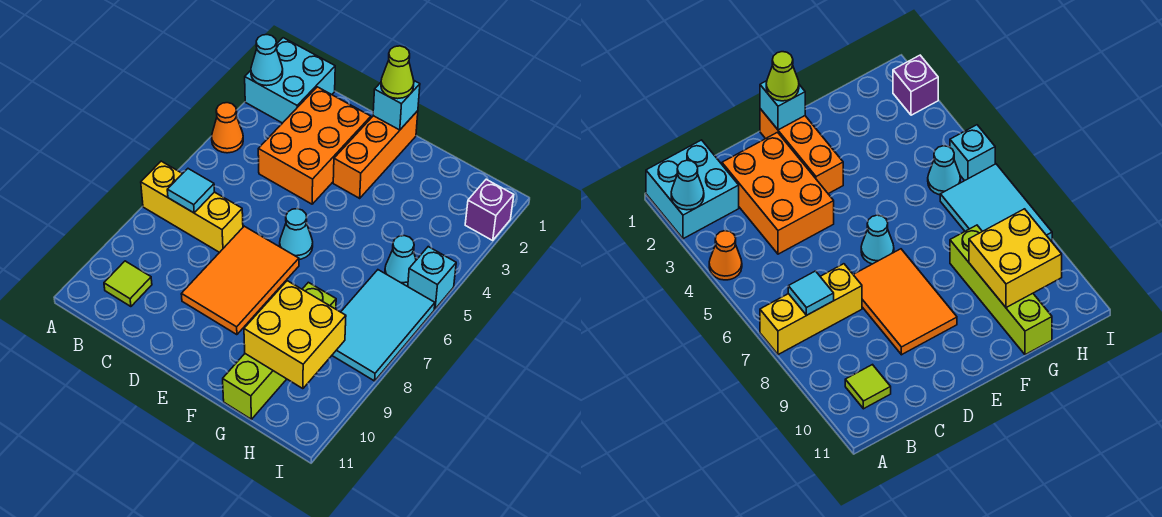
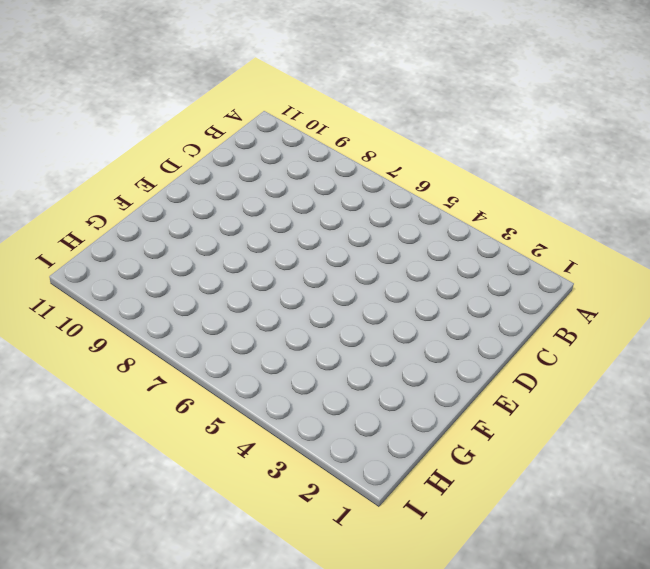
none -> cyan 2x2 brick [245,38,335,123]
none -> orange 1x1 cone [212,103,243,153]
none -> yellow 1x3 brick [141,161,243,252]

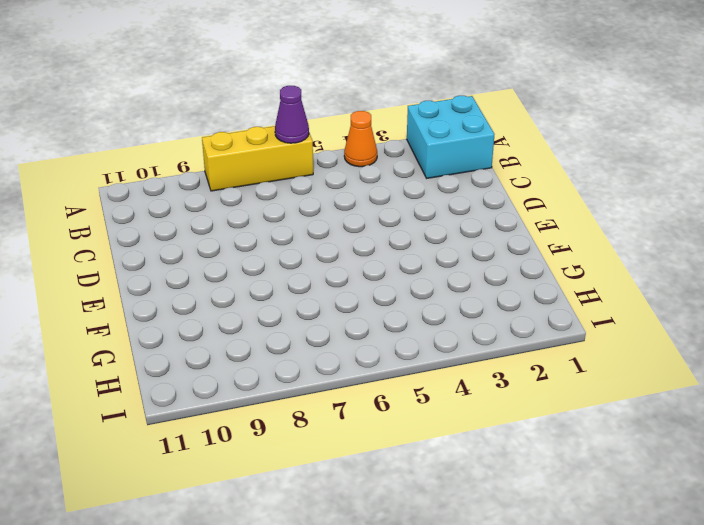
yellow 1x3 brick [202,126,313,191] -> yellow 1x3 brick turned to [141,161,243,252]
purple 1x1 cone [275,86,309,143] -> none
none -> lime 1x1 tile [104,261,152,307]
none -> orange 2x3 brick [258,87,371,204]
none -> orange 2x3 tile [181,226,299,335]

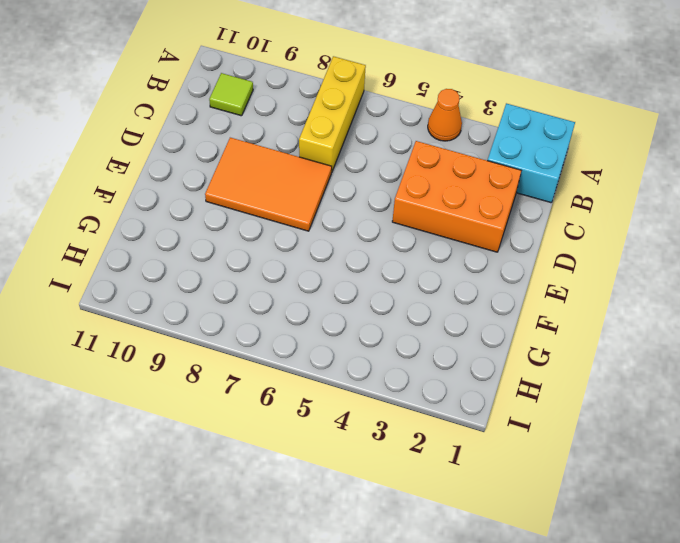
none -> orange 1x3 brick [333,111,418,198]
none -> cyan 1x1 cone [280,209,313,259]
none -> lime 1x4 brick [223,282,336,419]

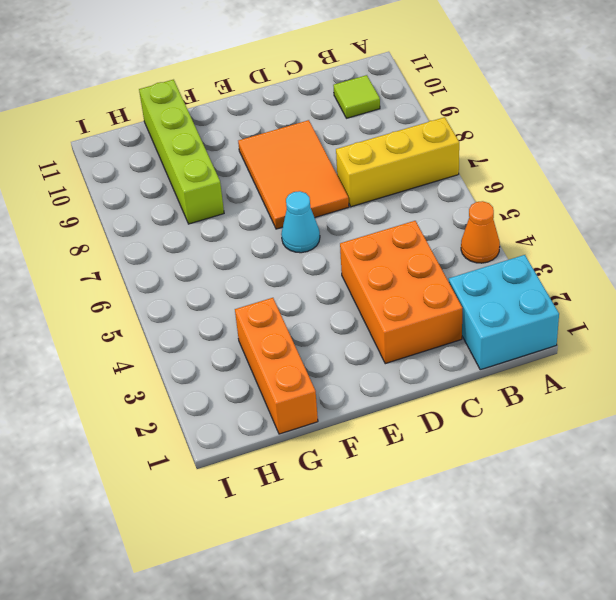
orange 1x3 brick [235,298,318,434] -> orange 1x3 brick moved to [333,111,418,198]
none -> cyan 1x1 cone [385,236,416,286]
none -> cyan 2x3 tile [332,270,435,381]
none -> purple 1x1 brick [465,179,514,240]

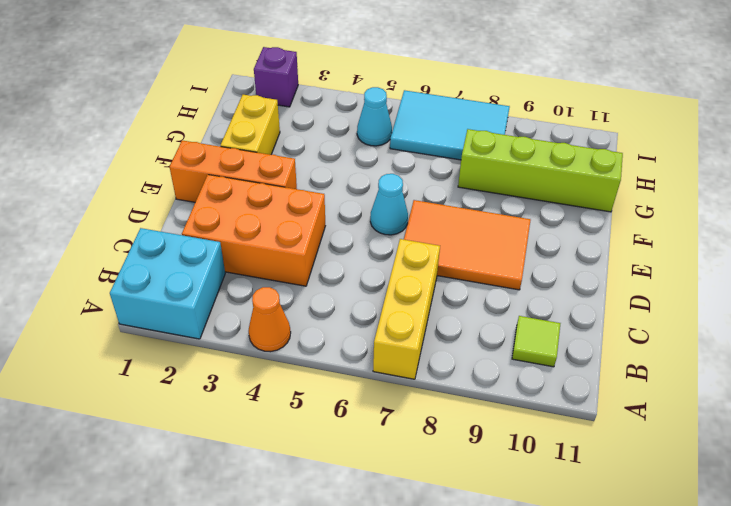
yellow 1x2 brick [220,95,280,155] -> none
none -> cyan 1x1 brick [408,247,456,309]
none -> cyan 1x1 cone [251,35,283,86]
none -> cyan 1x1 tile [167,169,214,213]

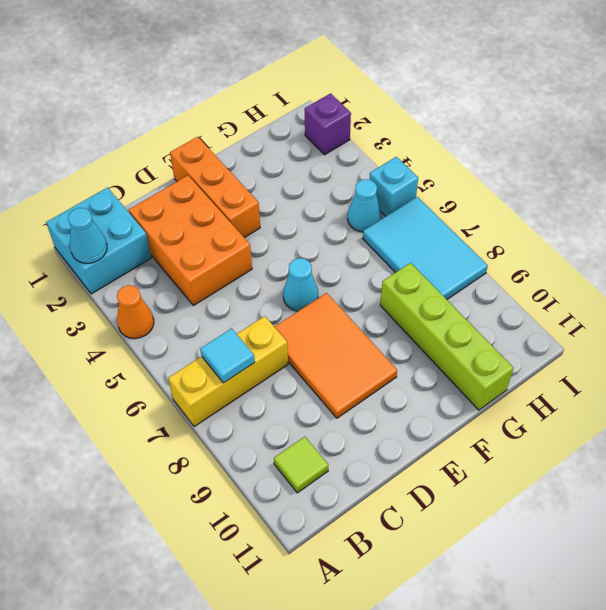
none -> cyan 1x1 brick [373,81,420,130]
none -> yellow 2x2 brick [244,281,346,389]
none -> lime 1x1 cone [381,46,414,99]

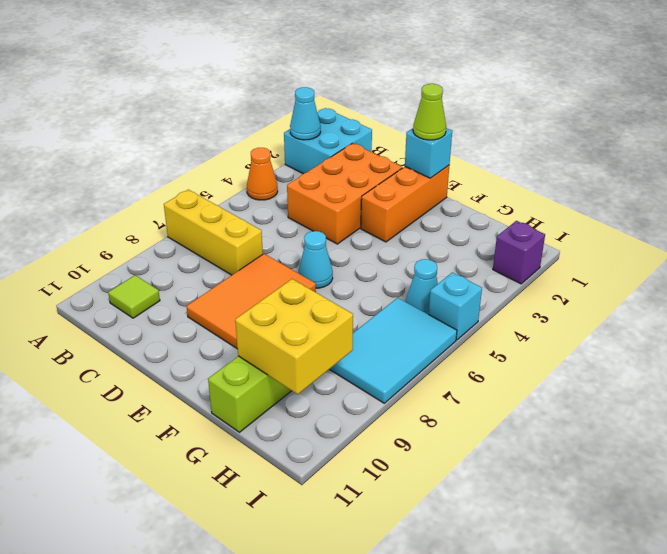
none -> cyan 1x1 tile [167,169,214,213]

